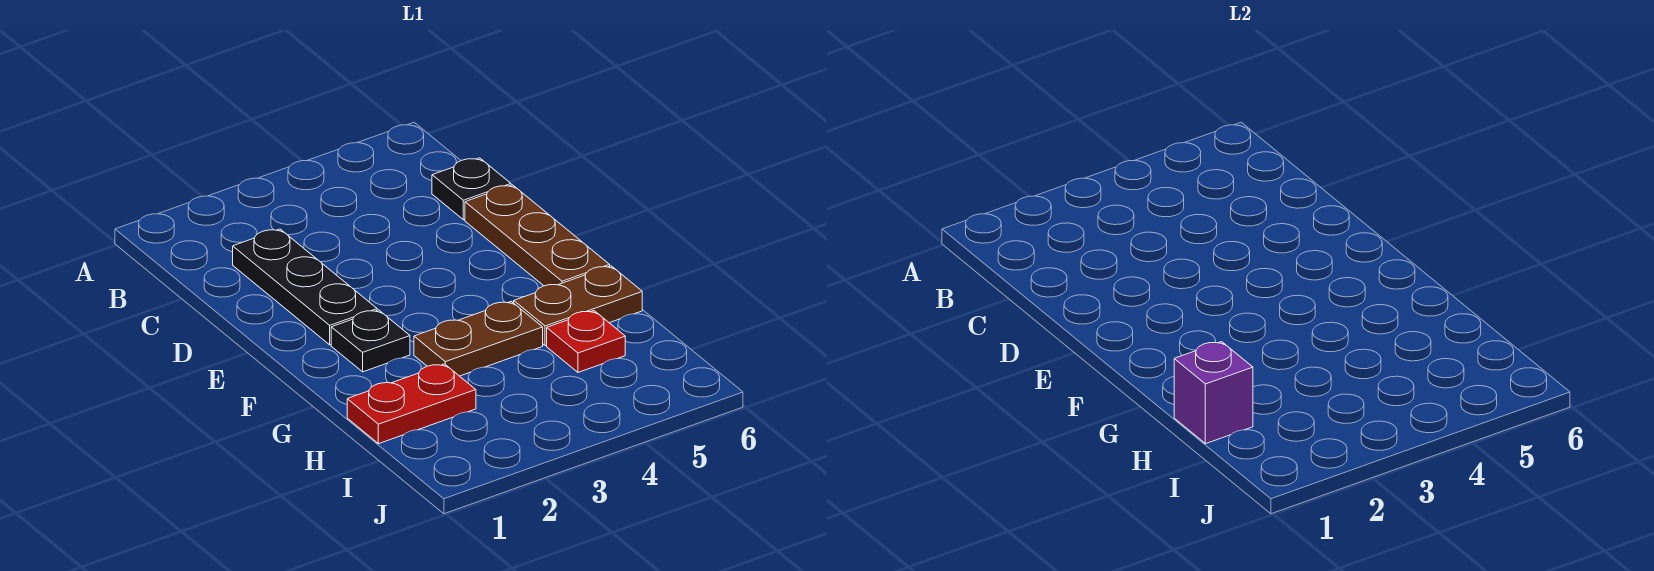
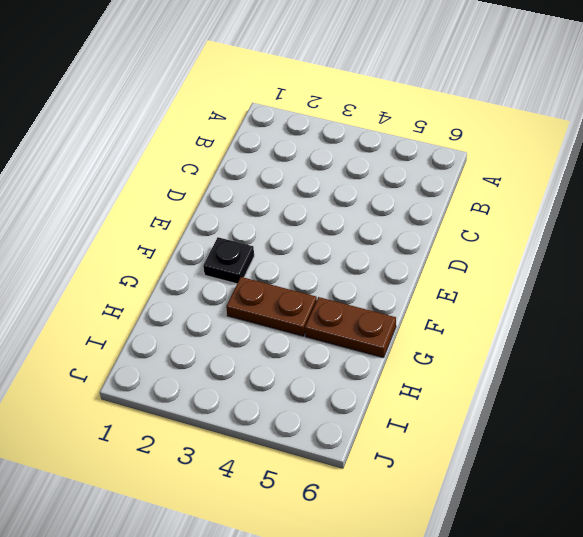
none -> black 1x3 plate [233,229,377,345]
none -> black 1x1 plate [432,158,511,220]

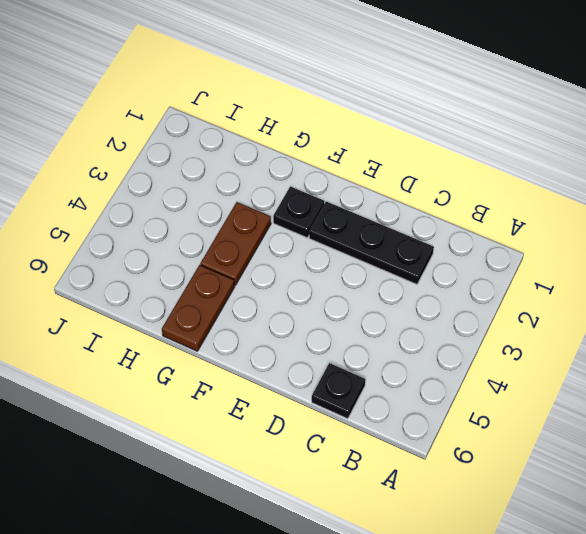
none -> brown 1x3 plate [465,185,610,286]
none -> red 1x2 plate [347,364,476,444]

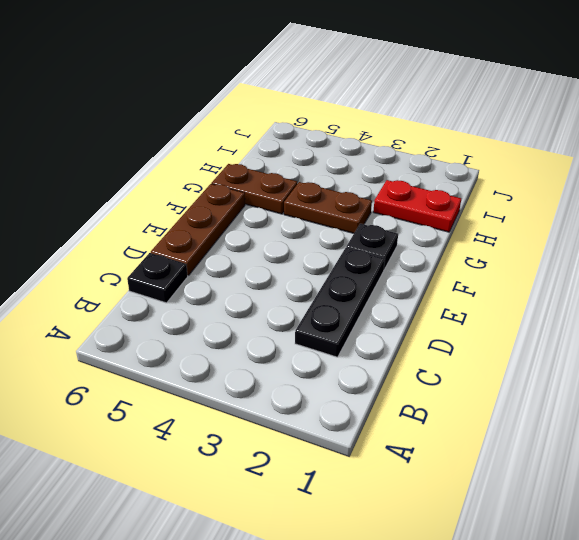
none -> red 1x1 plate [547,311,625,372]
none -> purple 1x1 brick [1174,342,1253,444]

